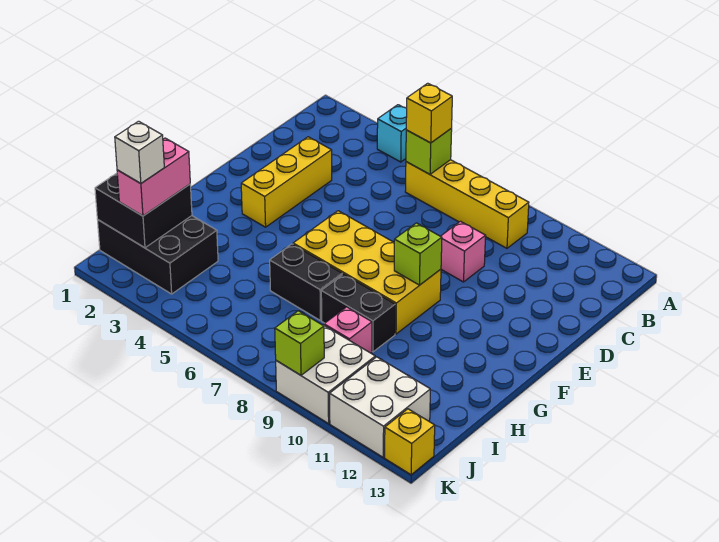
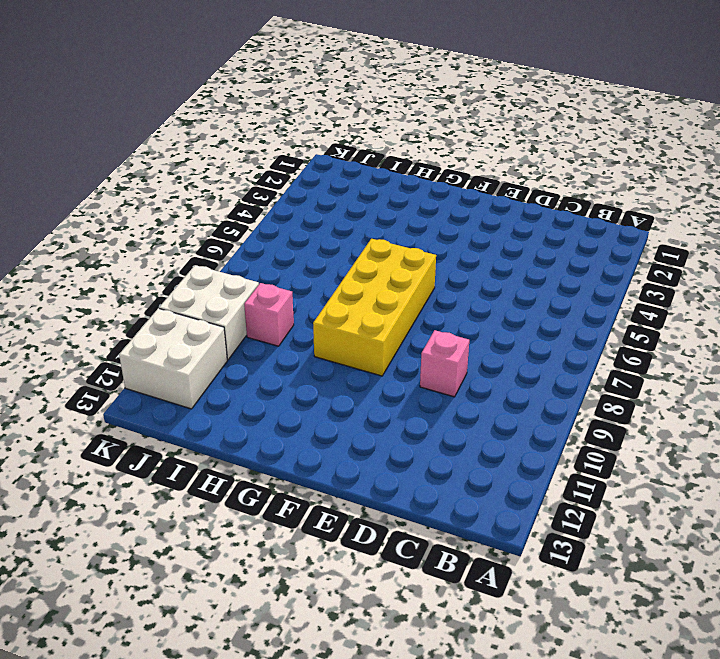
none -> cyan 1x1 brick [377,105,407,162]
none -> yellow 1x4 brick [405,160,529,248]
none -> yellow 1x3 brick [241,137,332,227]

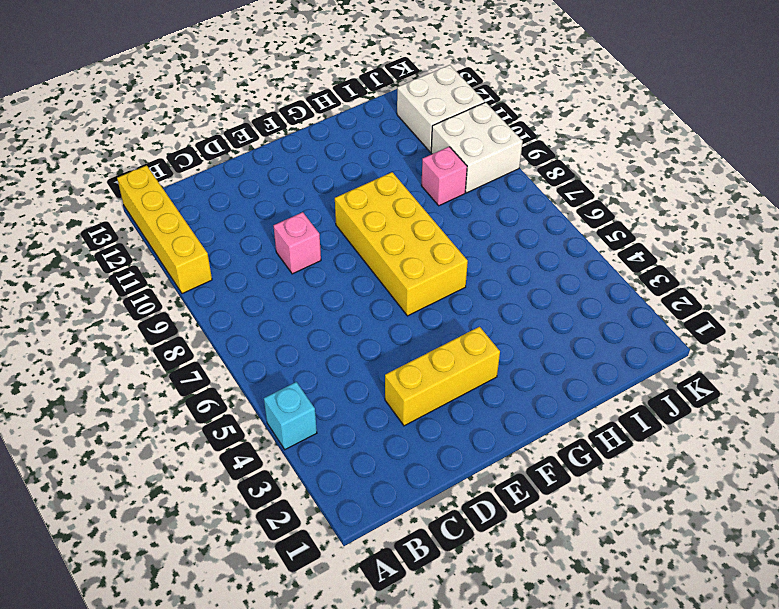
yellow 1x4 brick [117,165,212,294] -> yellow 1x4 brick moved to [405,160,529,248]
none -> black 1x2 brick [270,244,342,321]
none -> black 1x2 brick [321,274,395,352]
none -> black 2x3 brick [98,216,218,294]

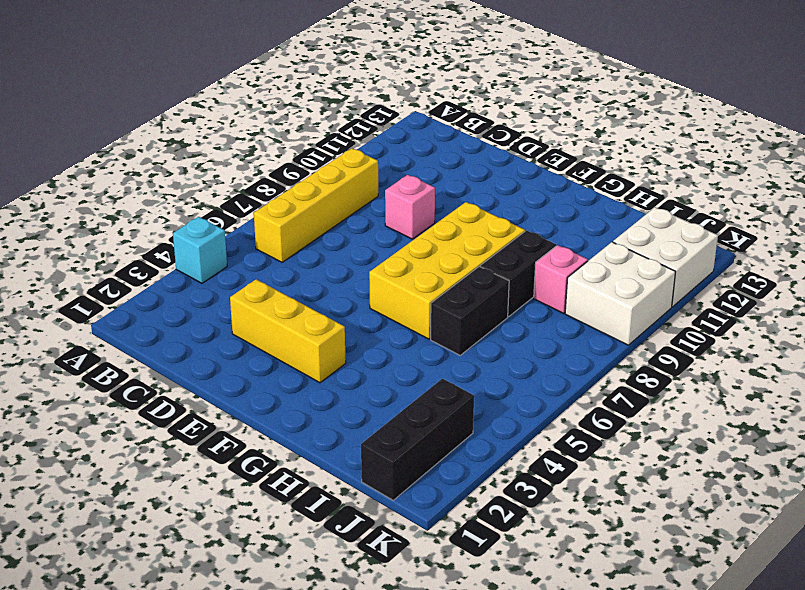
black 1x3 brick [361,379,474,500] -> black 2x3 brick [98,216,218,294]
none -> yellow 1x1 brick [385,409,435,475]
none -> lime 1x1 brick [406,129,452,174]
none -> lime 1x1 brick [394,223,442,285]

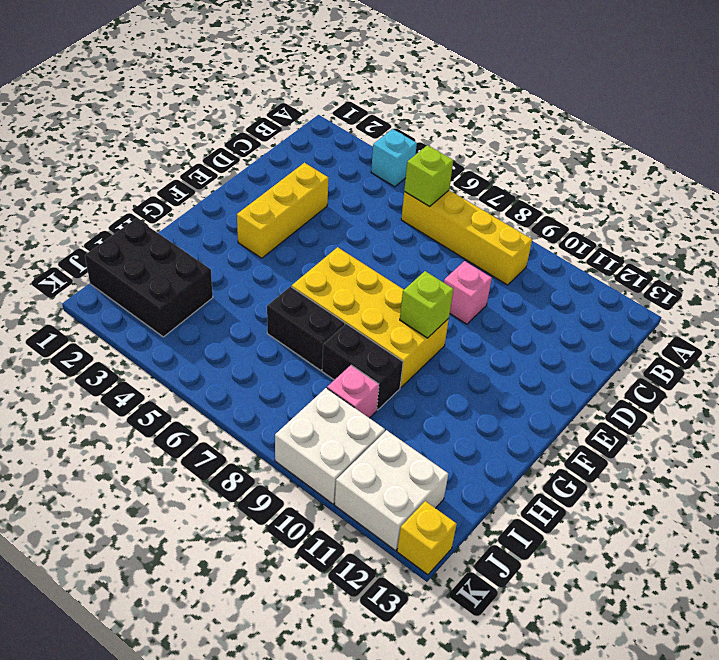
none -> black 2x2 brick [95,173,192,248]
none -> lime 1x1 brick [275,311,324,375]
none -> yellow 1x1 brick [406,83,452,143]

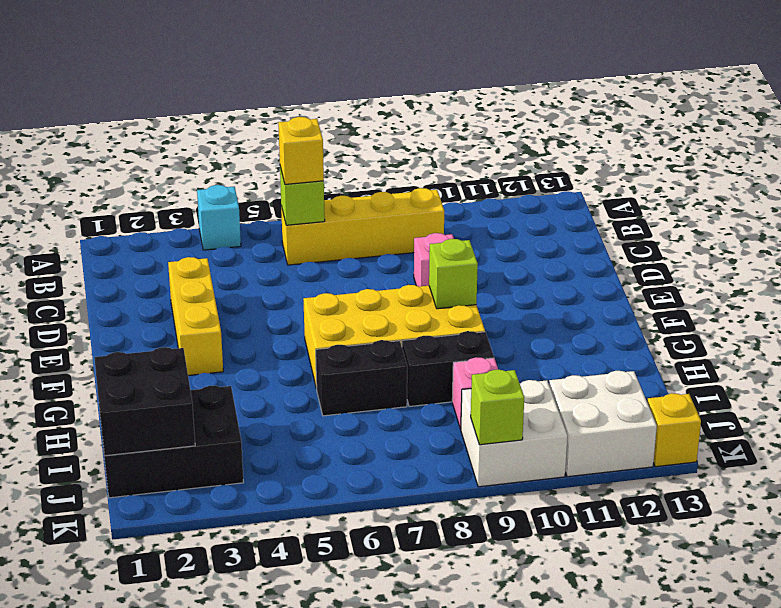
none -> pink 1x2 brick [117,138,190,216]
none -> white 1x1 brick [115,121,164,184]

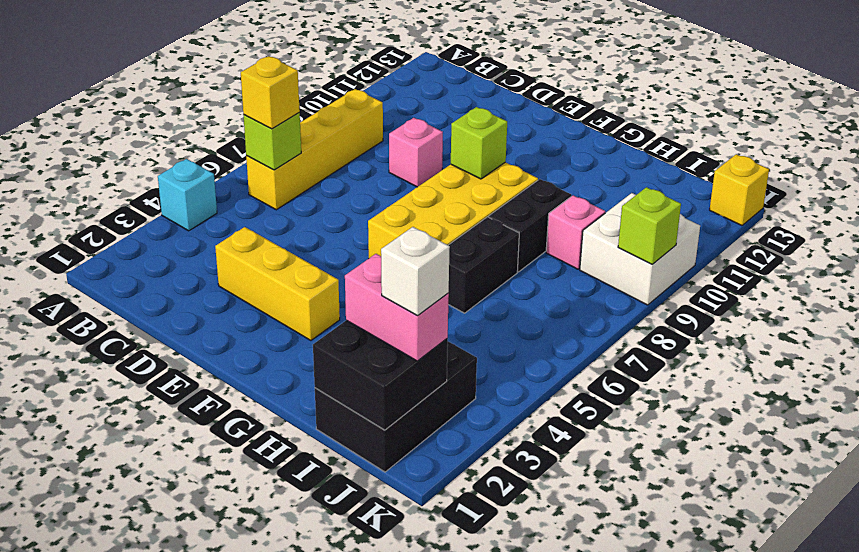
none -> white 2x2 brick [330,357,430,457]

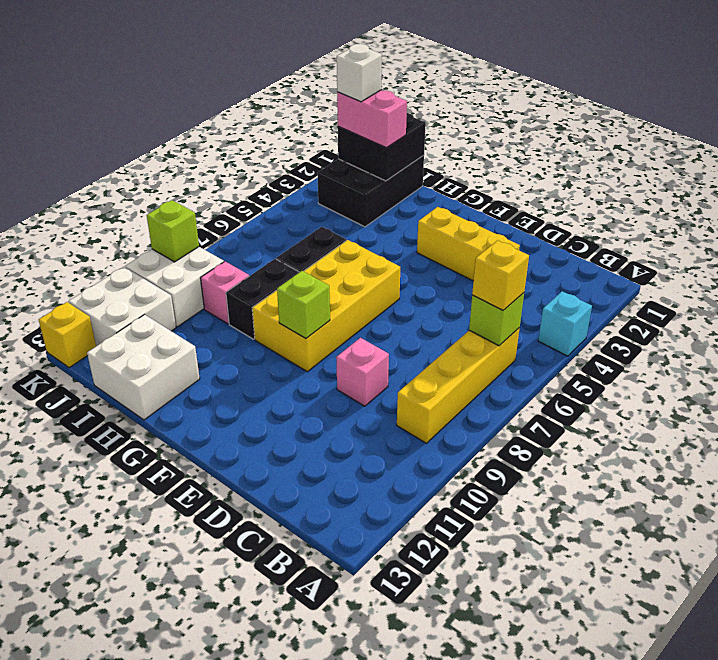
white 2x2 brick [87,315,200,420] -> none

